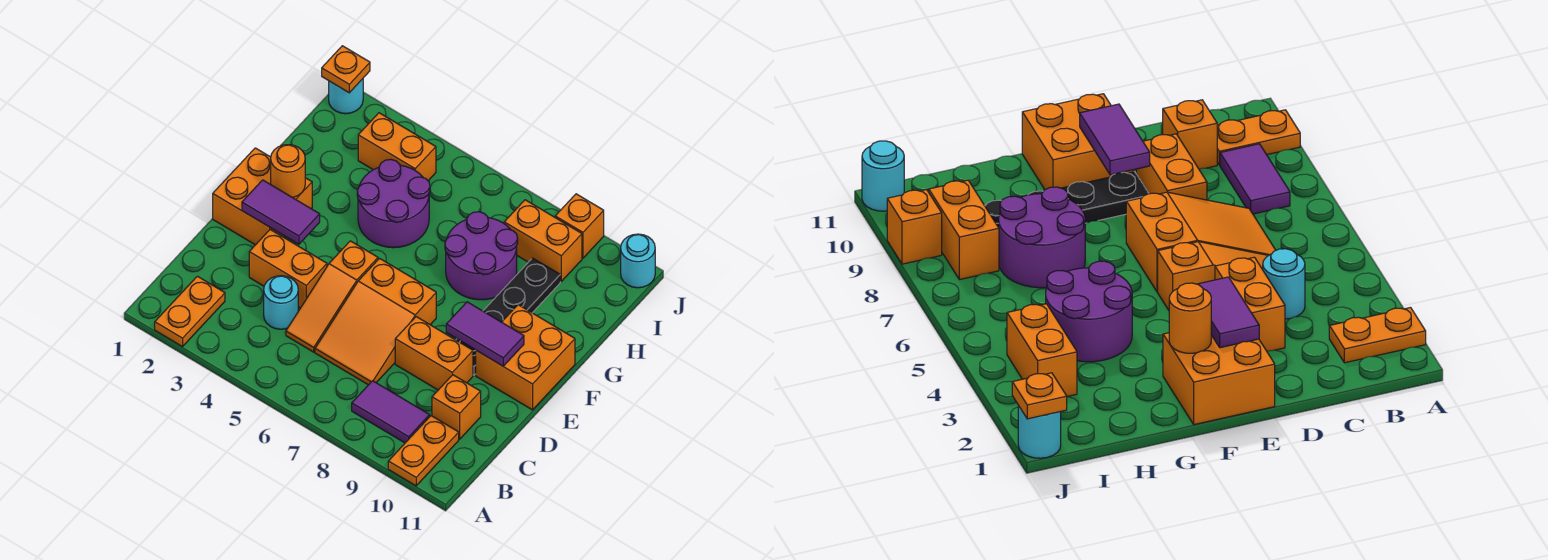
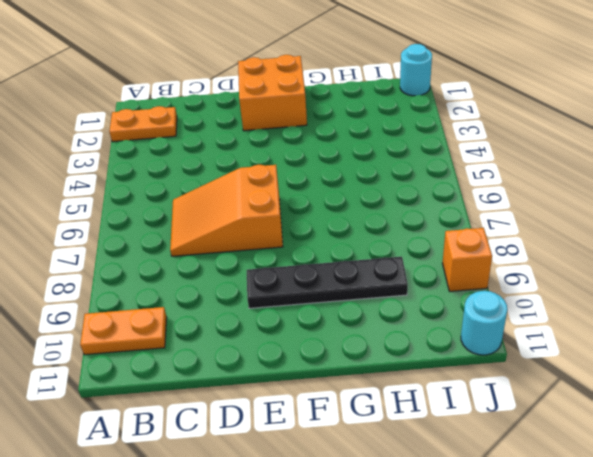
none -> purple 1x2 tile [352,381,430,443]
none -> cyan 1x1 round brick [264,276,298,329]
none -> orange 1x3 slope [286,241,378,352]

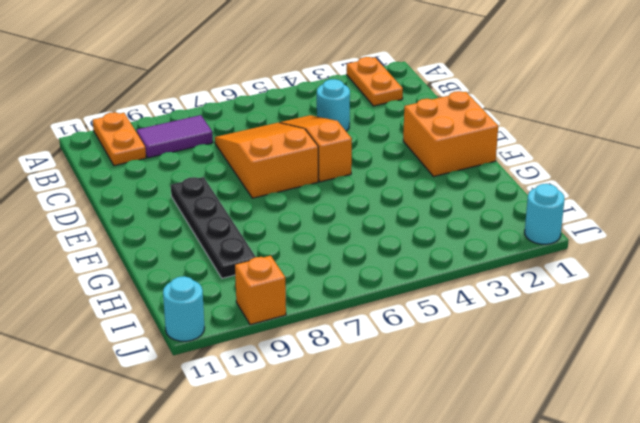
none -> orange 1x1 brick [432,375,481,439]
none -> orange 1x2 brick [249,230,327,308]
none -> orange 1x2 brick [395,317,473,390]

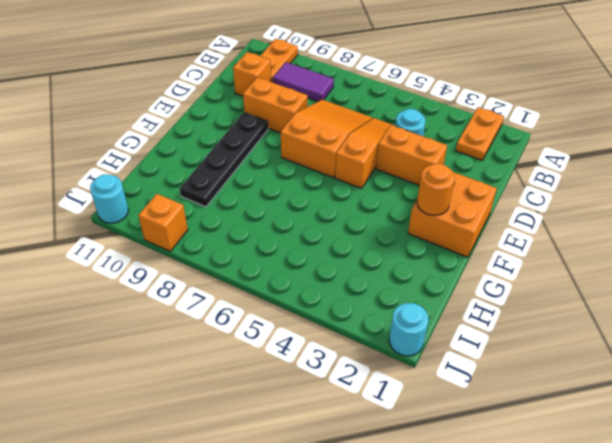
none -> orange 2x2 brick [476,305,575,410]
none -> purple 2x2 round brick [357,160,430,248]
none -> purple 2x2 round brick [445,212,518,300]

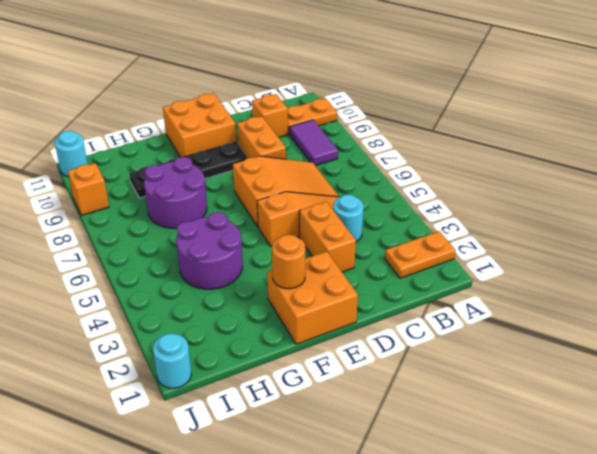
none -> orange 1x2 brick [358,113,436,181]
none -> orange 1x2 brick [504,200,582,281]
none -> purple 1x2 tile [242,180,320,244]

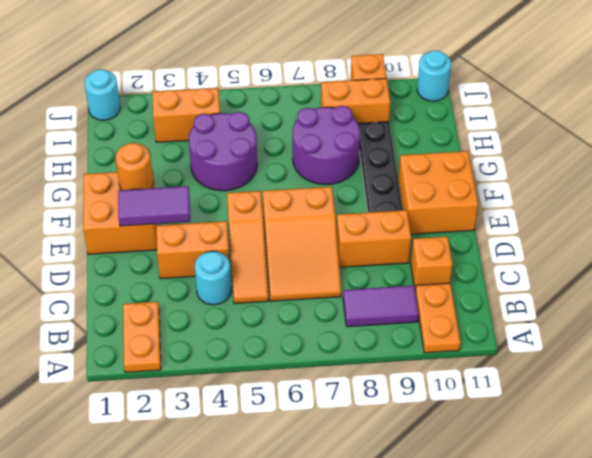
none -> purple 1x2 tile [446,302,524,366]
none -> orange 1x1 plate [322,46,370,93]

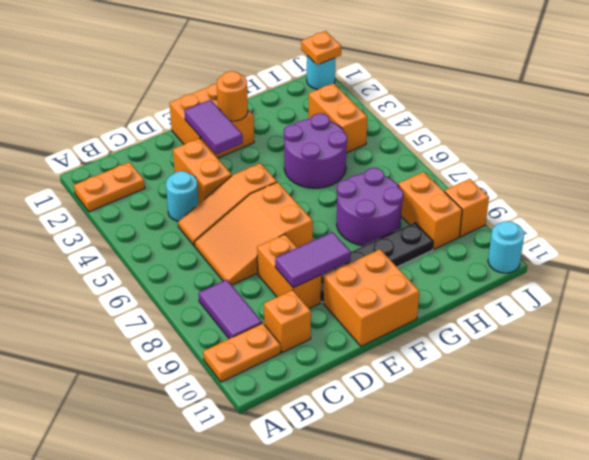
purple 1x2 tile [275,232,351,288] -> purple 1x2 tile turned to [446,302,524,366]

